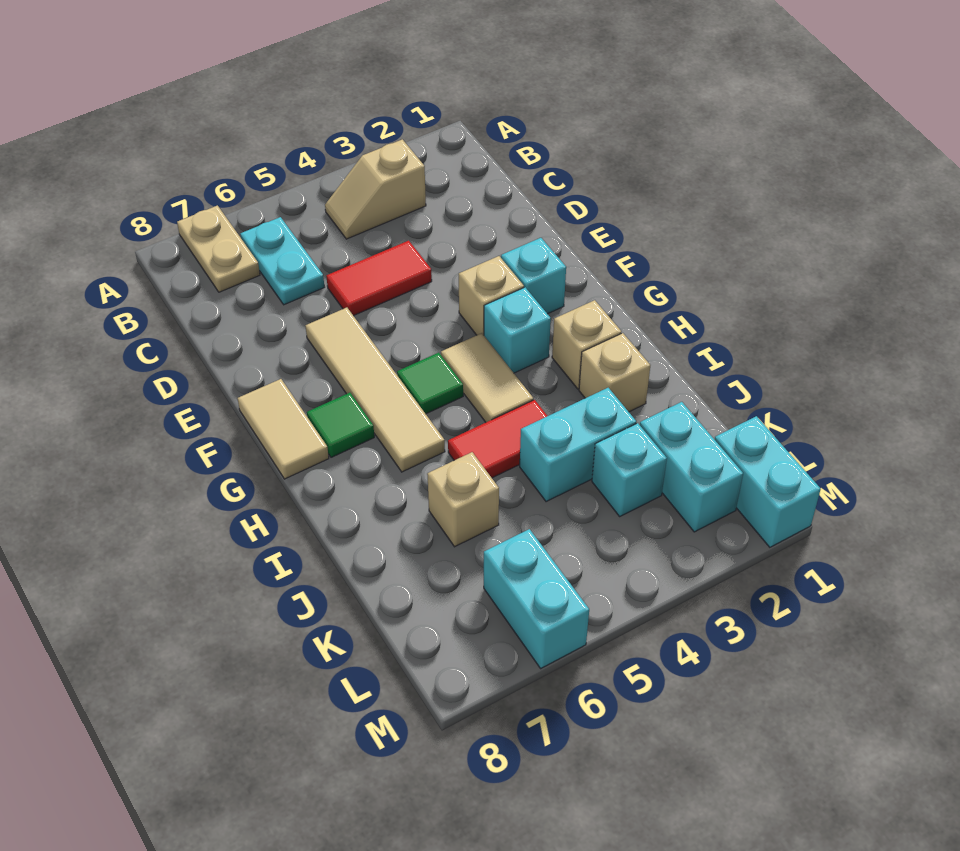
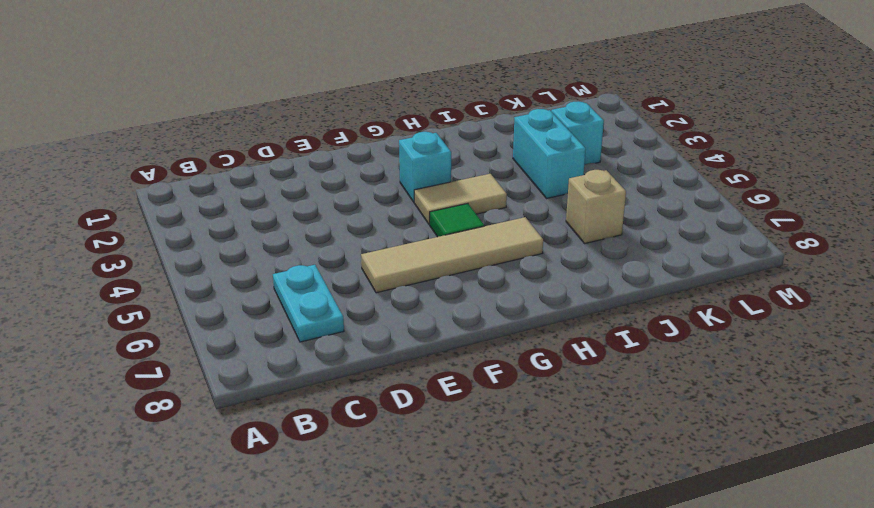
cyan 1x2 plate [273,265,344,342] -> cyan 1x2 plate turned to [240,217,324,305]
none -> tan 1x2 plate [177,206,260,292]
none -> tan 1x2 slope [325,139,426,239]
none -> red 1x2 tile [326,241,432,316]

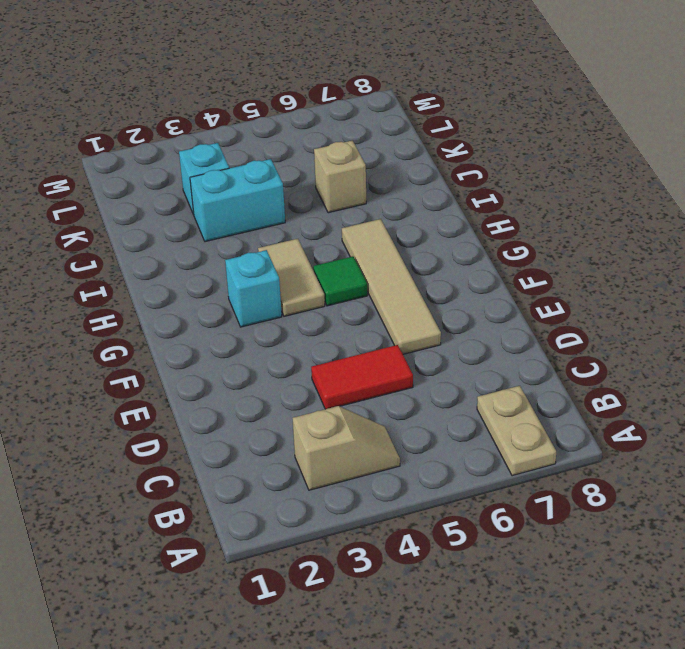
none -> cyan 1x2 plate [240,217,324,305]
none -> cyan 1x1 brick [501,238,566,314]
none -> tan 1x1 brick [459,256,524,335]

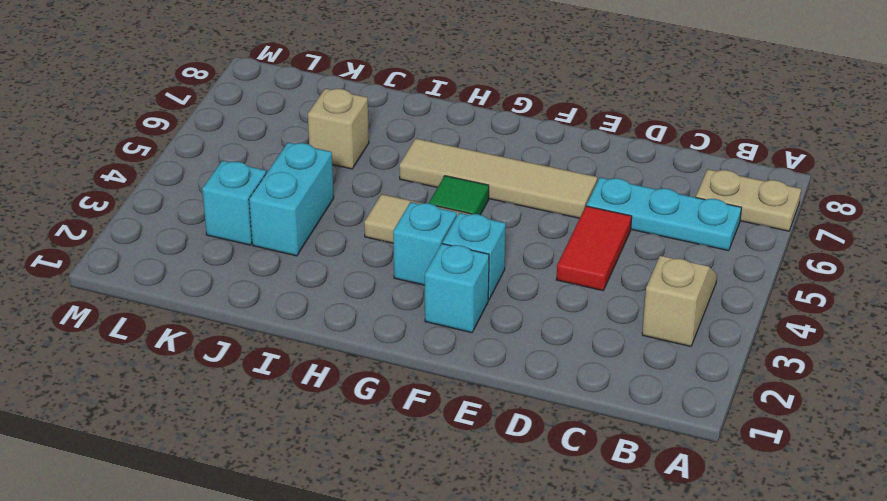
cyan 1x3 plate [586,177,742,251] -> cyan 1x2 plate [240,217,324,305]
cyan 1x1 brick [442,213,506,300] -> tan 1x1 brick [459,256,524,335]
none -> tan 1x2 tile [238,379,329,479]
none -> green 1x1 tile [307,393,374,457]
none -> tan 1x1 brick [552,300,621,389]

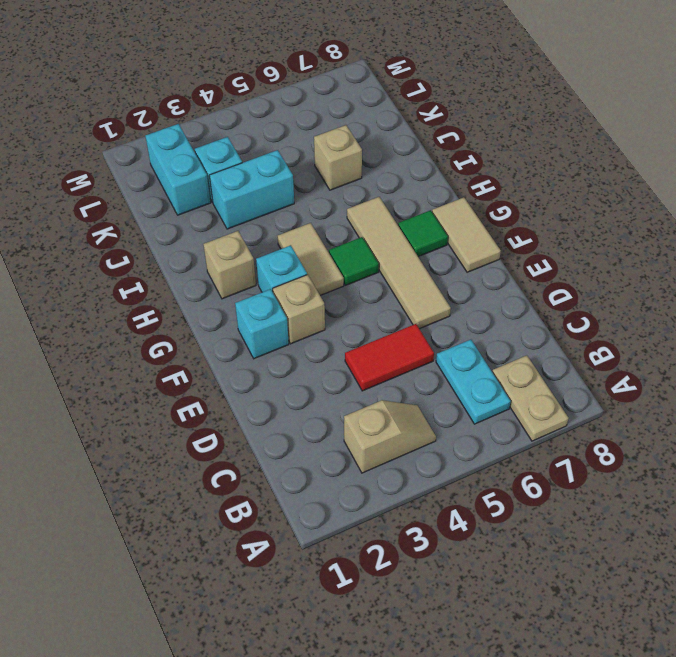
none -> tan 1x1 brick [579,333,650,412]
none -> red 1x2 tile [448,400,547,478]
none -> cyan 1x2 brick [715,416,821,547]

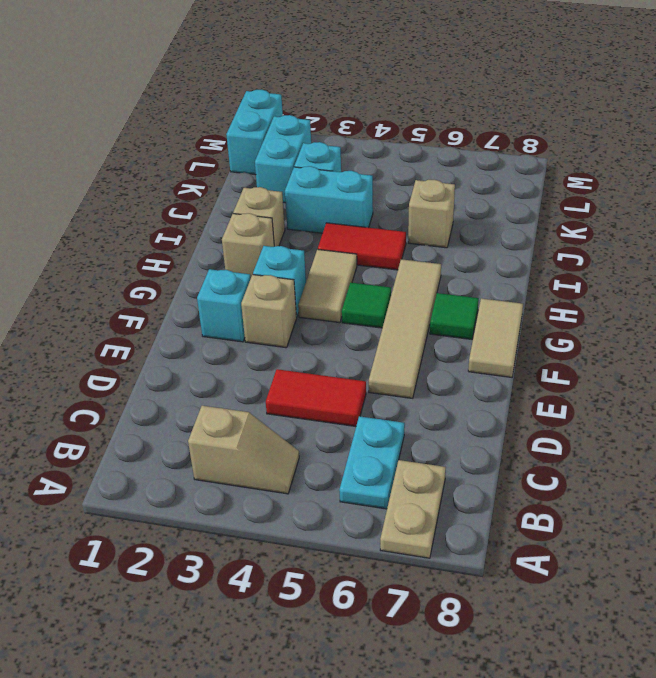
none -> cyan 1x2 brick [484,529,589,668]

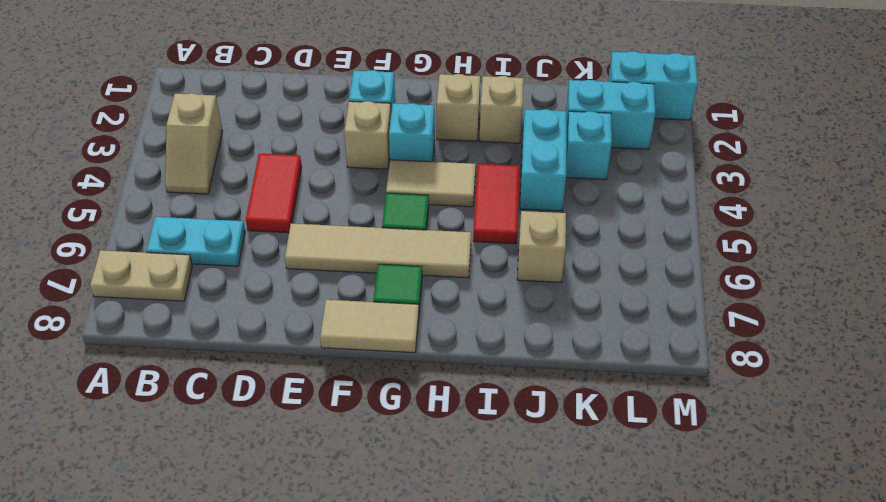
none -> cyan 1x2 brick [484,529,589,668]

